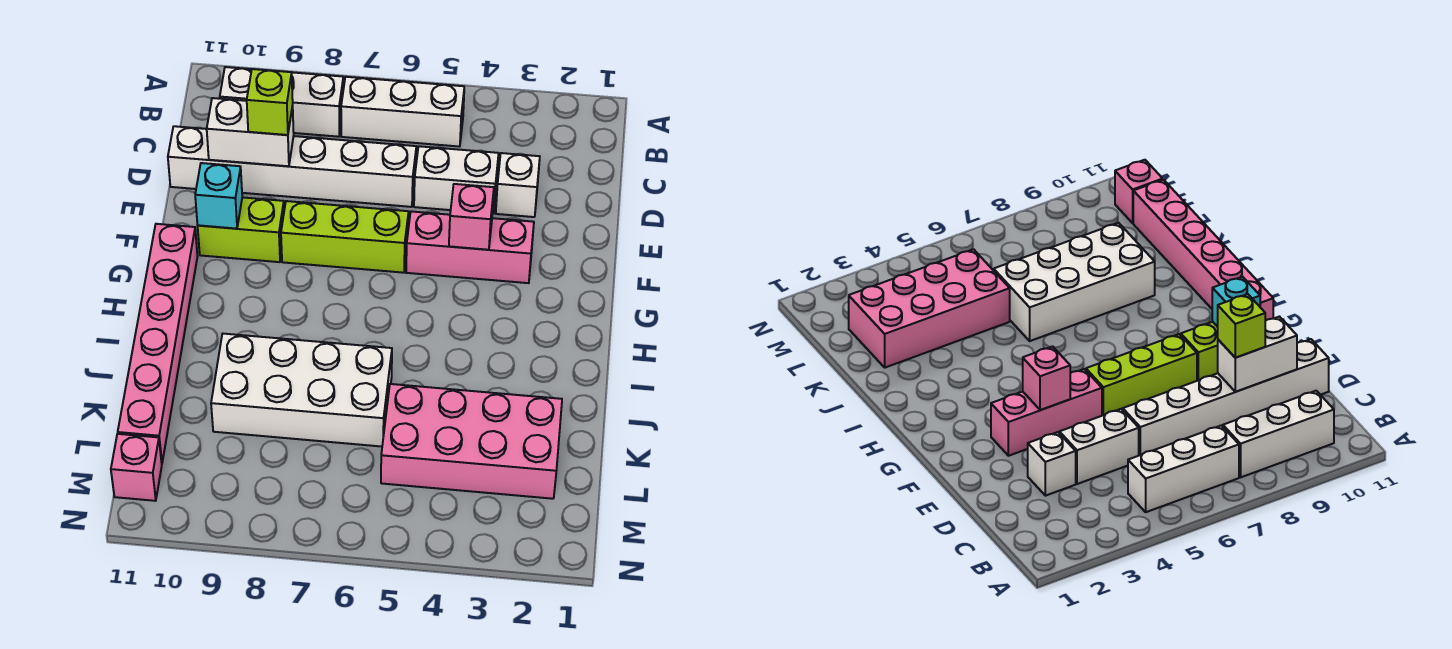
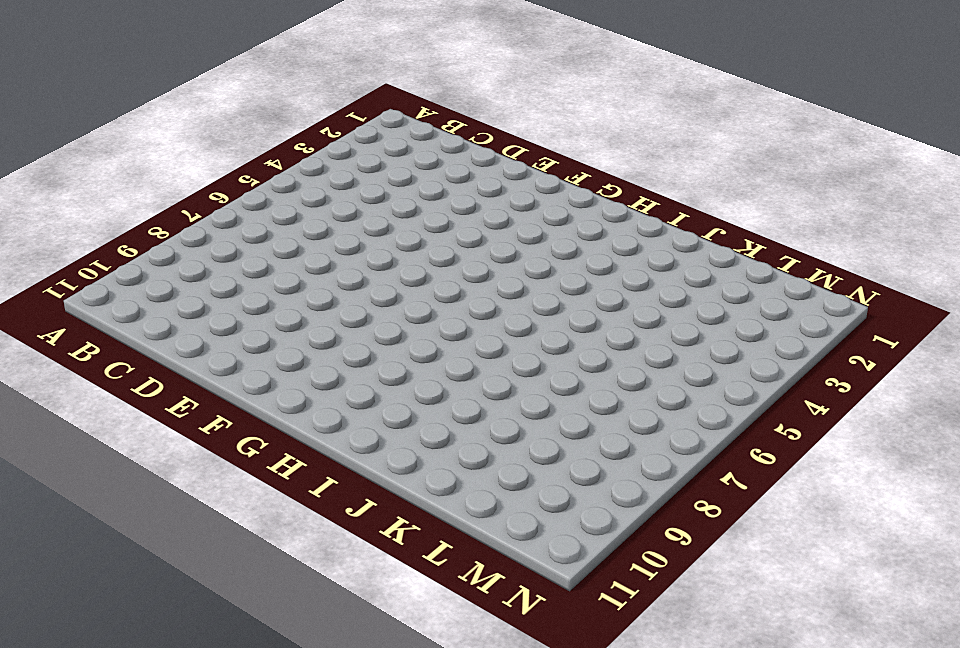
none -> white 1x3 brick [341,77,464,147]
none -> white 1x3 brick [220,67,343,137]
none -> white 1x1 brick [496,153,540,217]

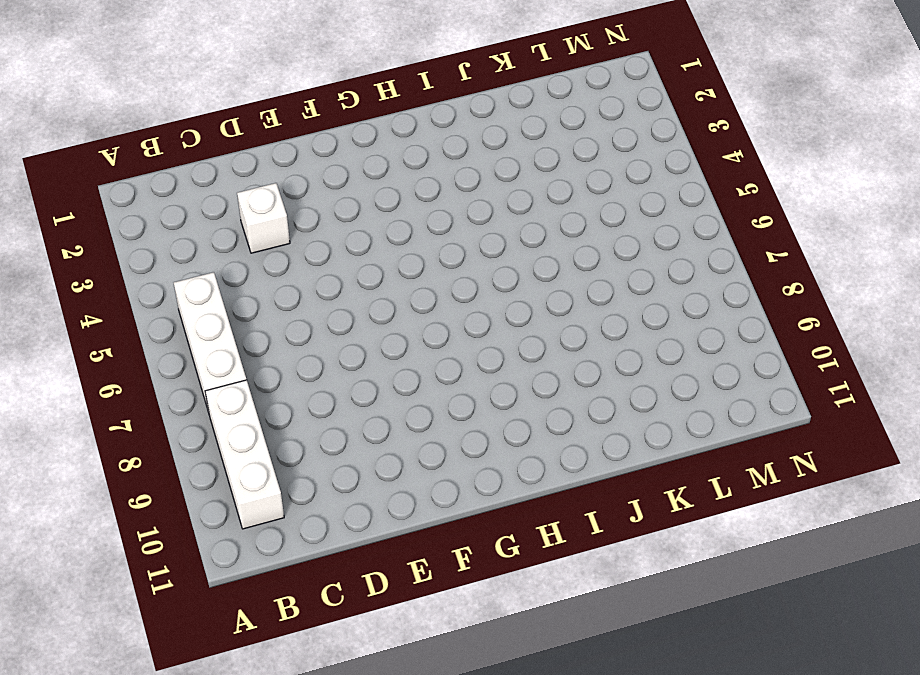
none -> white 1x2 brick [414,146,499,214]
none -> white 1x6 brick [168,126,416,207]
none -> pink 1x3 brick [406,211,534,283]

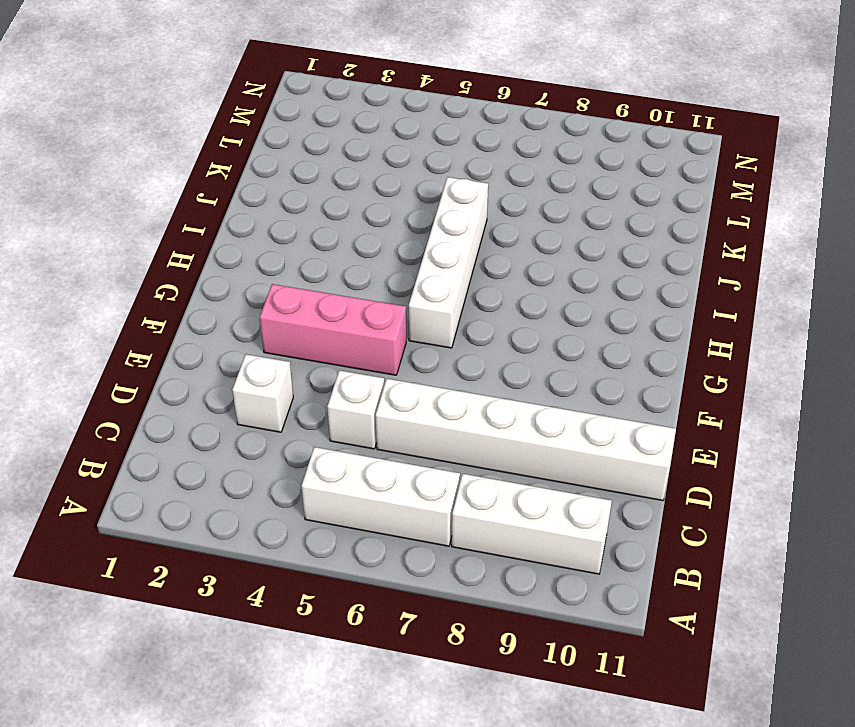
white 1x1 brick [327,370,384,449] -> white 1x2 brick [414,146,499,214]
white 1x4 brick [409,177,488,348] -> white 2x4 brick [211,334,392,447]
none -> lime 1x3 brick [281,201,409,273]
none -> lime 1x2 brick [198,197,284,262]
none -> pink 1x6 brick [118,224,197,462]

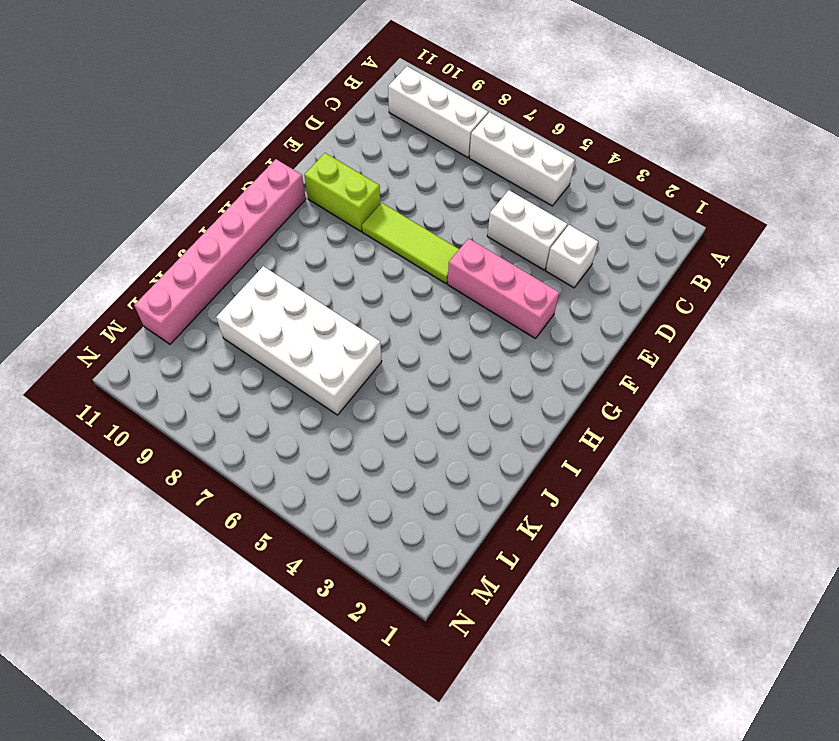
lime 1x3 tile [362,203,459,284] -> lime 1x3 brick [281,201,409,273]
none -> white 1x6 brick [168,126,416,207]
none -> pink 2x4 brick [381,384,562,499]
none -> pink 1x1 brick [111,434,162,501]

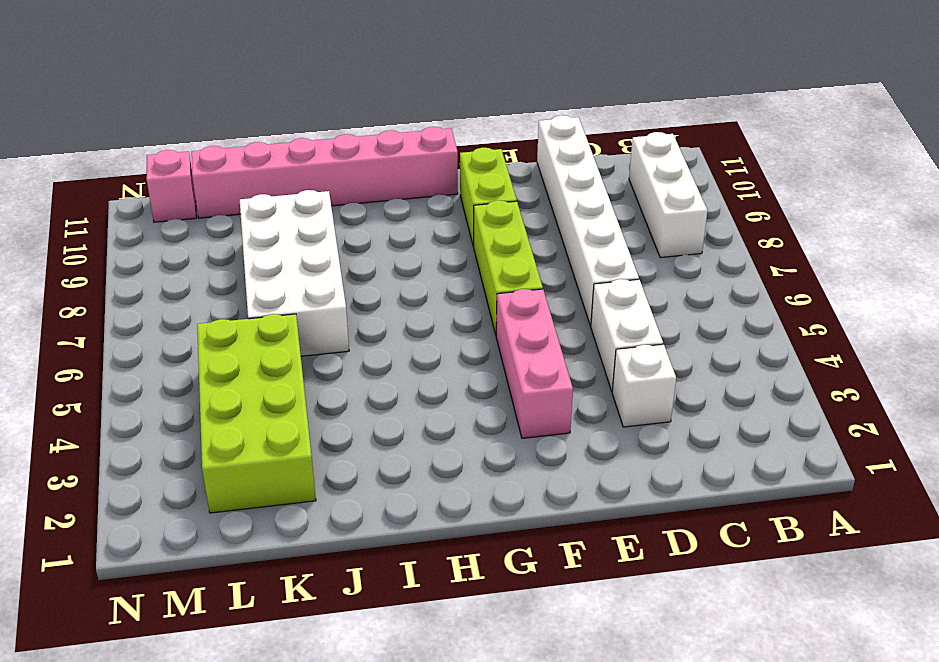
lime 2x4 brick [197,314,316,513] -> pink 2x4 brick [381,384,562,499]
none -> white 1x3 brick [341,77,464,147]
none -> white 1x2 brick [207,98,294,166]
none -> pink 1x1 brick [449,184,494,250]

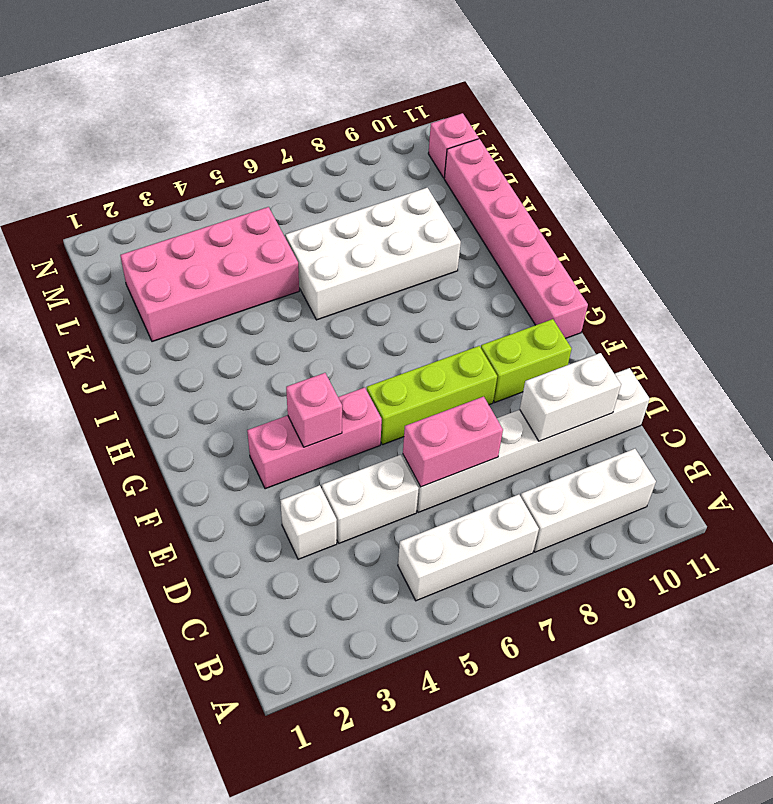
pink 1x2 brick [403,397,503,487] -> none
none -> cyan 1x1 brick [195,163,242,229]
none -> lime 1x1 brick [247,69,293,135]

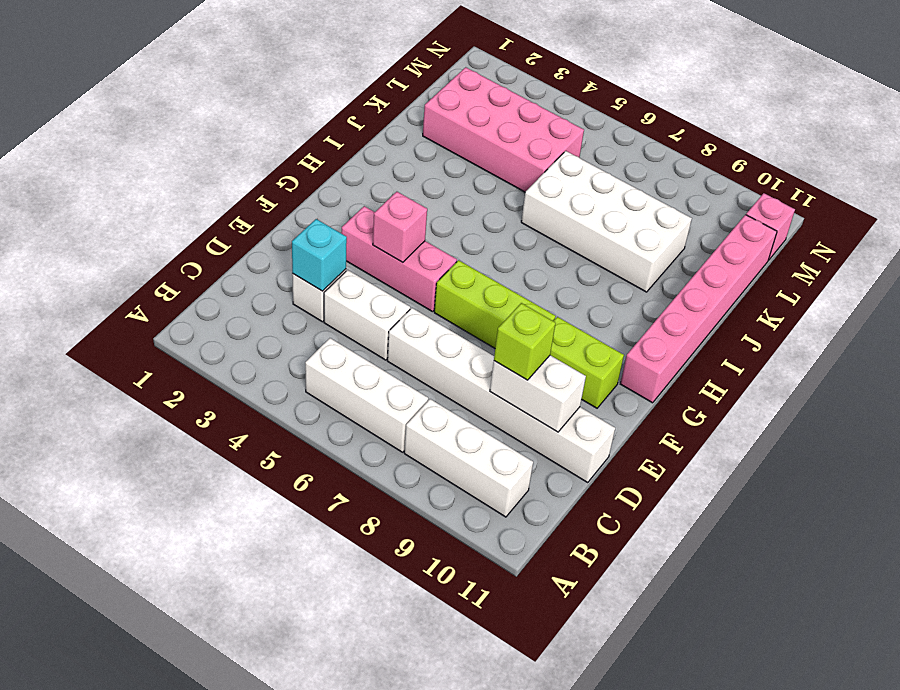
cyan 1x1 brick [292,219,347,291] -> cyan 1x1 brick moved to [195,163,242,229]

